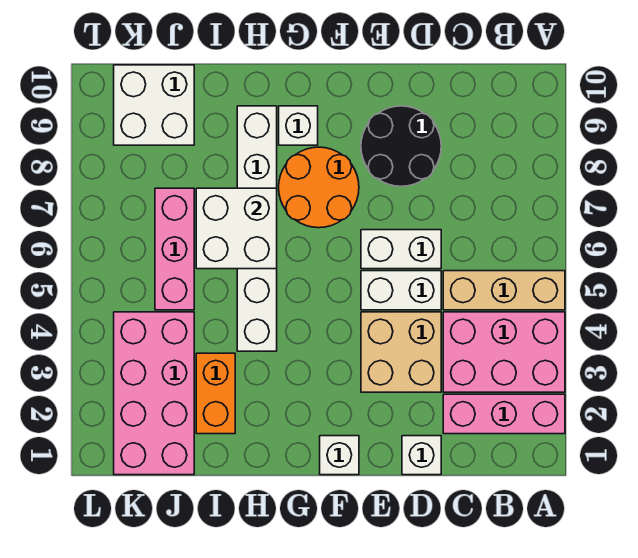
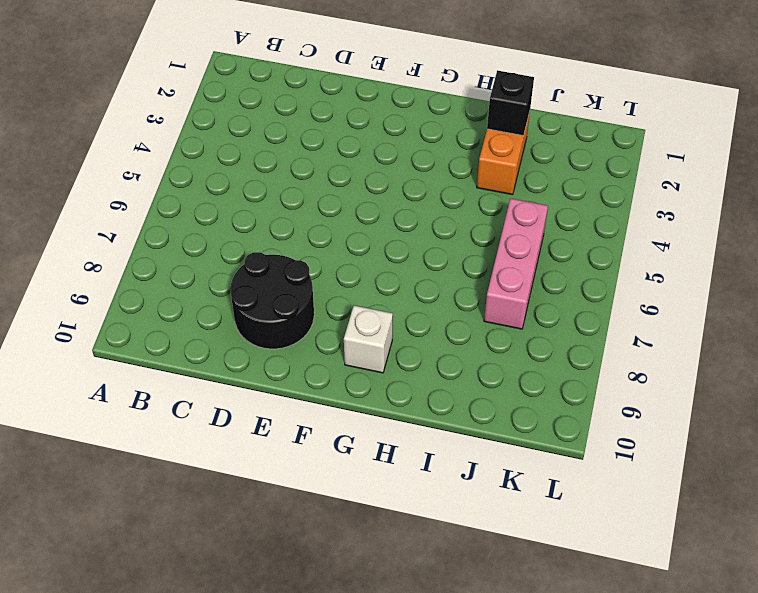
black 1x1 brick [487,70,534,136] -> none
none -> pink 1x3 brick [443,394,565,434]
none -> pink 2x3 brick [443,312,565,392]
none -> tan 1x3 brick [443,271,565,310]

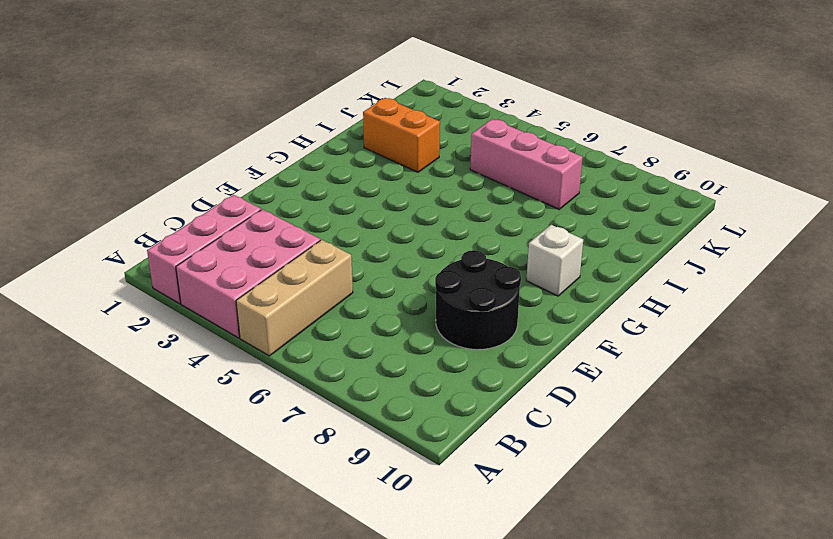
none -> white 1x1 brick [402,436,441,475]
none -> tan 2x2 brick [361,312,441,392]
none -> white 1x2 brick [361,271,441,310]

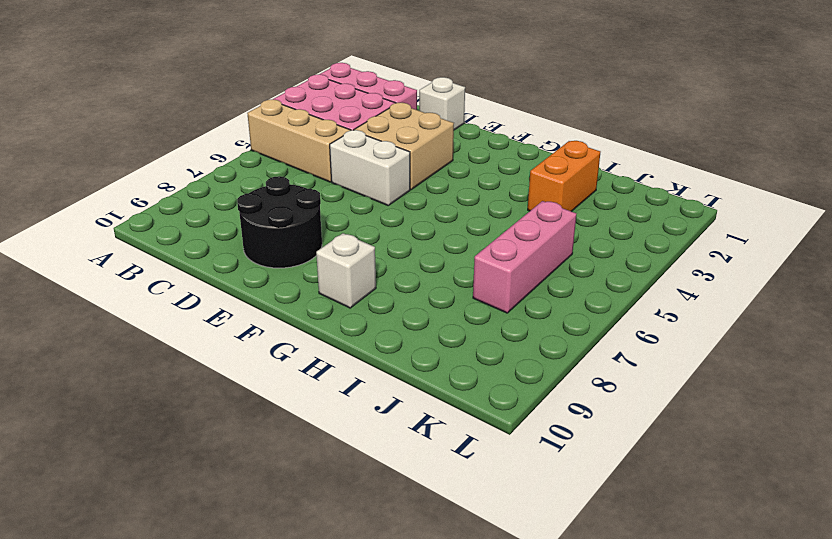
none -> white 1x2 brick [361,230,441,269]
none -> white 1x1 brick [320,436,359,475]
none -> orange 2x2 round brick [279,147,359,228]

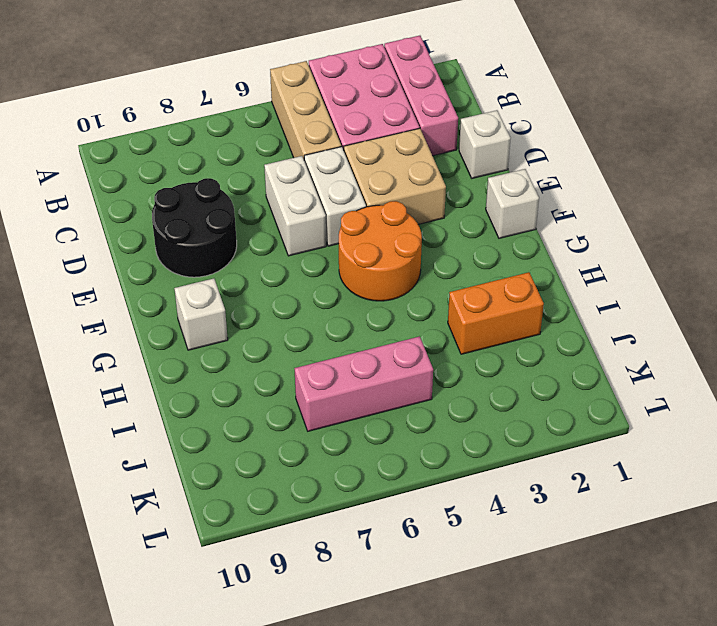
orange 2x2 round brick [339,201,422,301] -> orange 2x2 round brick moved to [279,147,359,228]
none -> white 1x6 brick [237,106,277,351]
none -> pink 2x4 brick [114,312,194,475]
none -> white 2x2 brick [114,65,194,145]

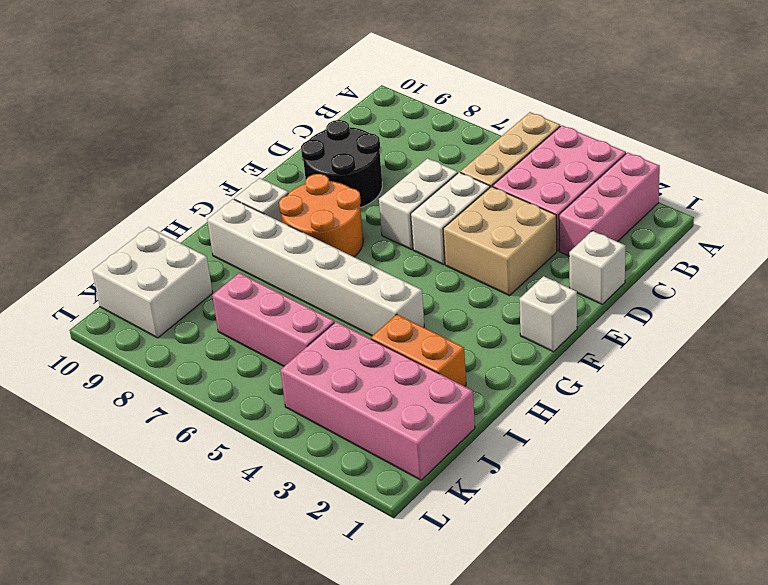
none -> white 2x2 brick [196,188,277,269]

